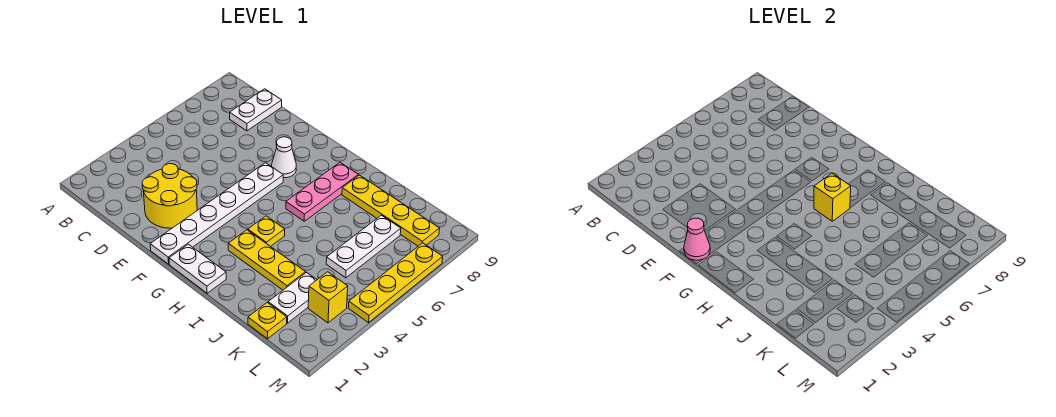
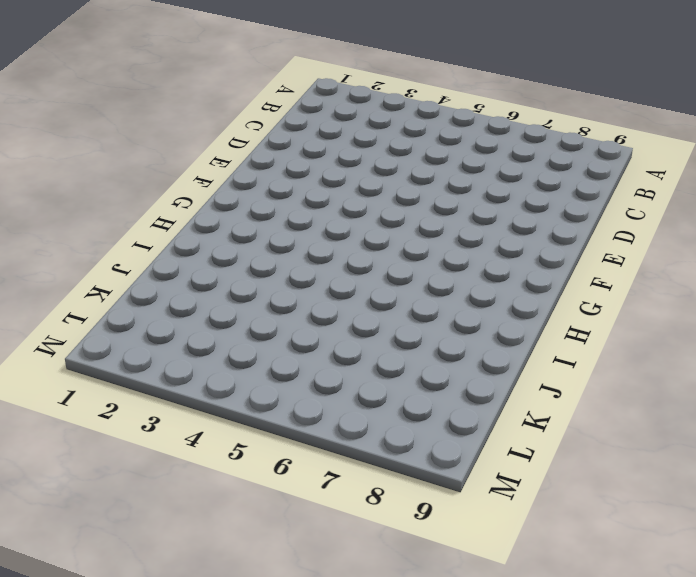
none -> white 1x2 plate [230,89,282,131]
none -> yellow 2x2 round brick [142,164,197,228]
none -> white 1x6 plate [150,163,283,264]

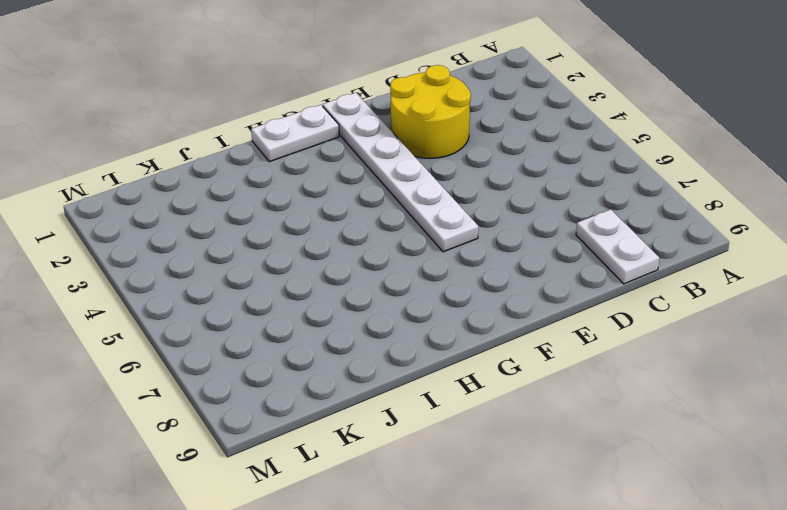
none -> white 1x1 cone [272,137,296,178]
none -> yellow 1x3 plate [228,230,306,290]
none -> yellow 1x1 plate [248,216,285,247]

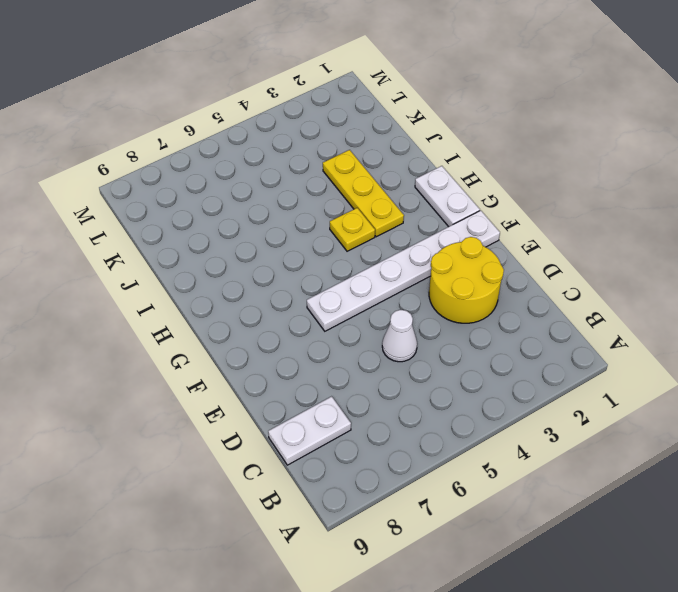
white 1x1 cone [382,310,417,362] -> white 1x1 cone moved to [272,137,296,178]
none -> pink 1x3 plate [286,162,358,221]
none -> yellow 1x4 plate [342,175,440,246]
none -> yellow 1x1 plate [248,303,287,339]

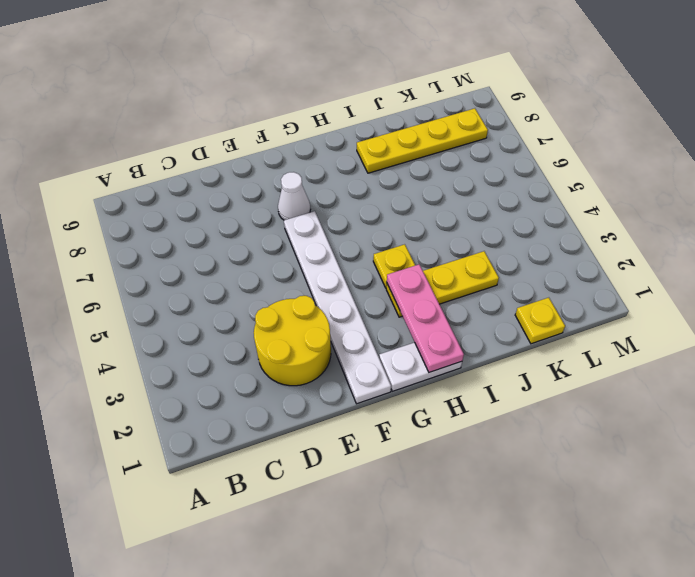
pink 1x3 plate [387,264,464,372] -> pink 1x3 plate moved to [286,162,358,221]
none -> white 1x2 plate [230,89,282,131]
none -> white 1x2 plate [268,273,317,323]
none -> white 1x3 plate [326,215,401,278]

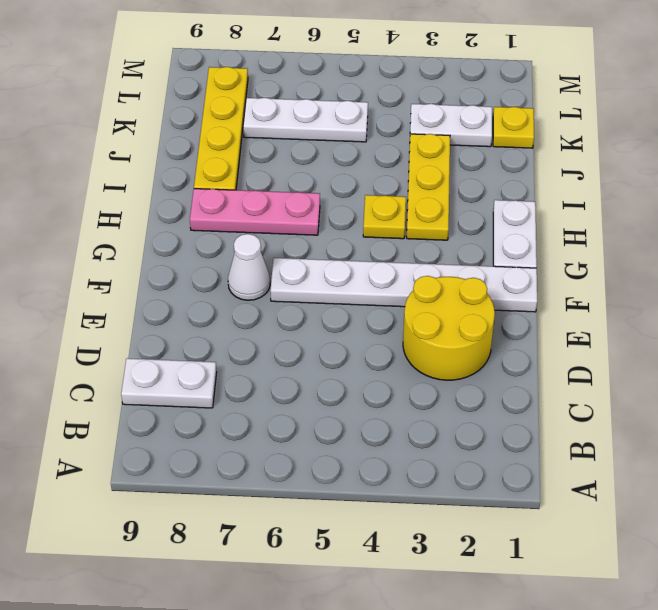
none -> yellow 1x1 brick [308,272,348,323]
none -> yellow 1x4 plate [349,243,443,323]
none -> pink 1x1 cone [684,218,710,260]

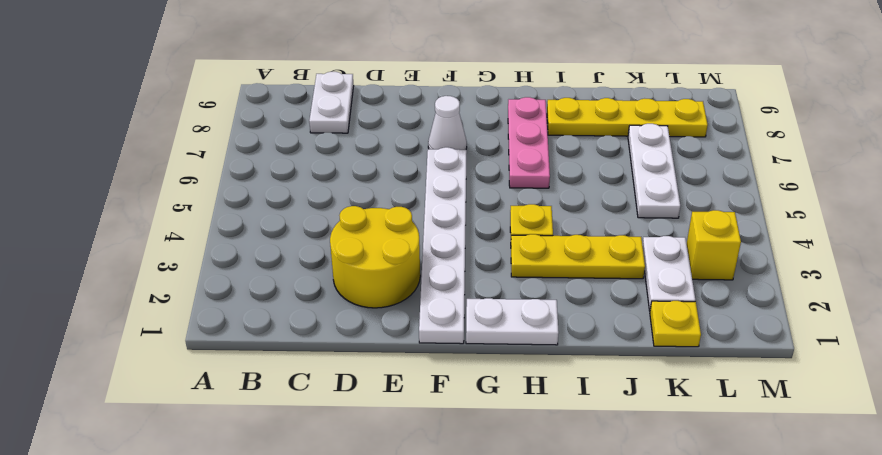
none -> yellow 1x4 plate [349,243,443,323]
none -> pink 1x1 cone [684,218,710,260]
none -> yellow 1x1 brick [814,174,851,221]

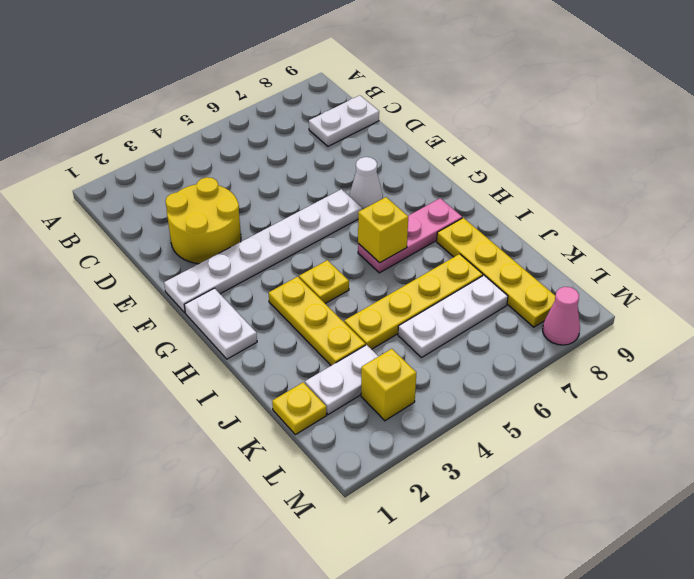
yellow 1x4 plate [344,254,483,349] -> yellow 1x4 plate moved to [349,243,443,323]
pink 1x1 cone [543,287,580,345] -> pink 1x1 cone moved to [684,218,710,260]

